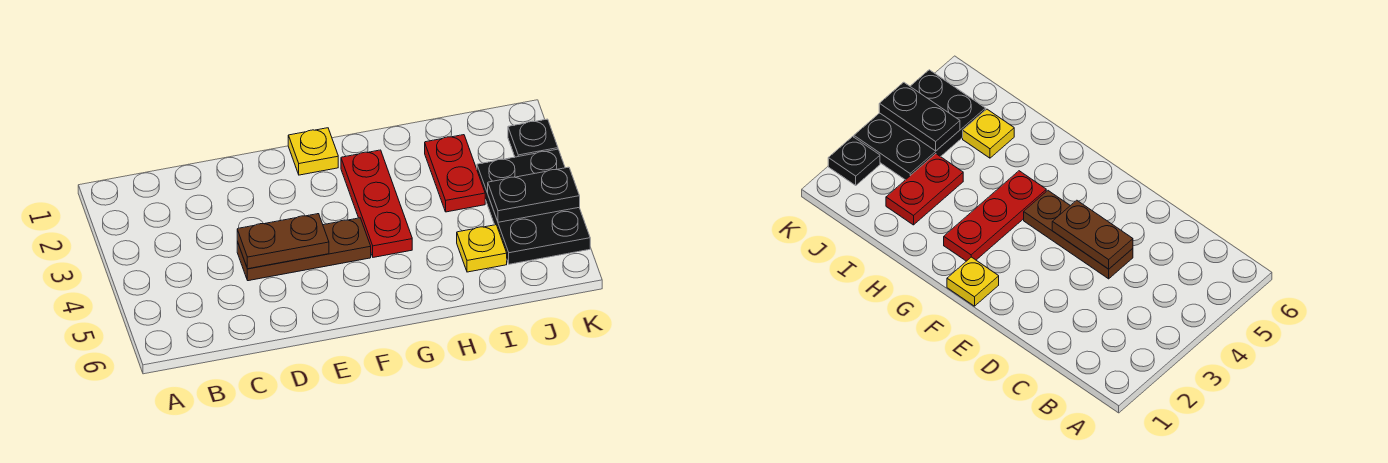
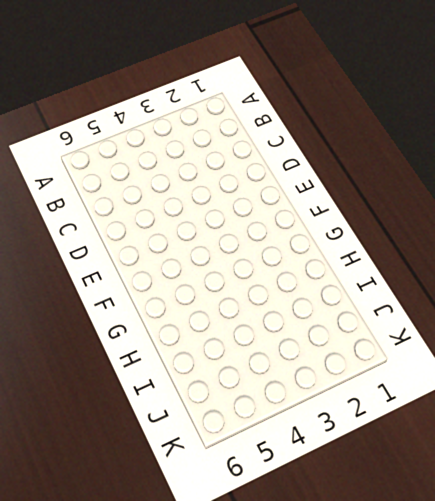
none -> brown 1x3 plate [237,218,371,281]
none -> yellow 1x1 plate [288,128,338,175]

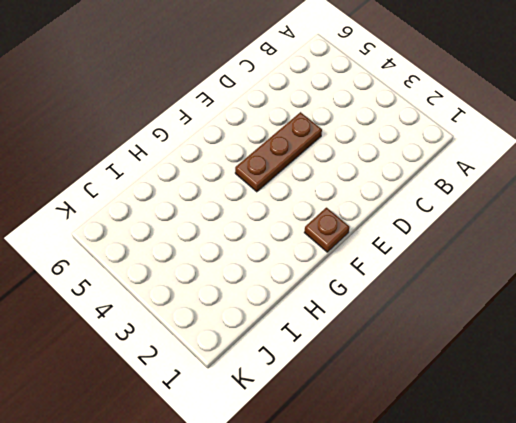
brown 1x1 plate [304,208,349,252] -> yellow 1x1 plate [288,128,338,175]
none -> red 1x3 plate [341,150,412,257]
none -> red 1x2 plate [425,135,485,212]

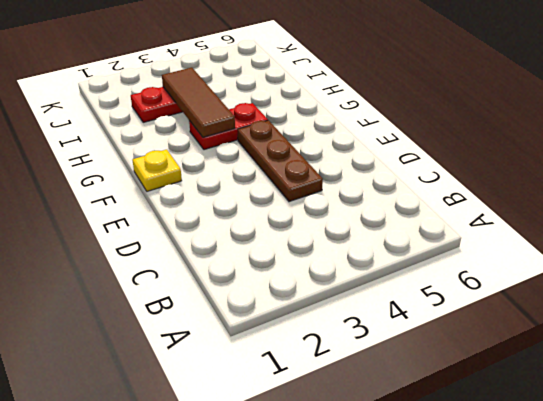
red 1x2 plate [189,103,268,150] -> red 1x3 plate [341,150,412,257]
brown 1x3 tile [162,68,235,138] -> none
none -> yellow 1x1 plate [457,225,507,272]
none -> black 2x3 plate [477,149,590,264]

